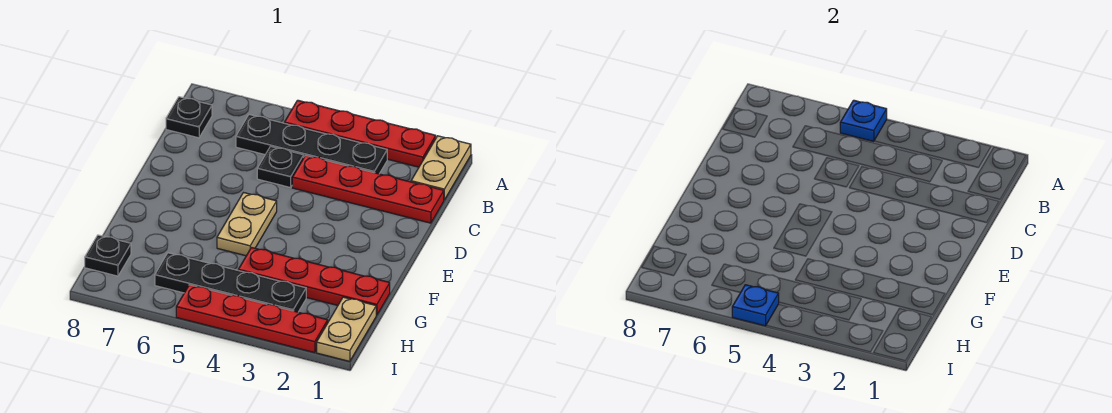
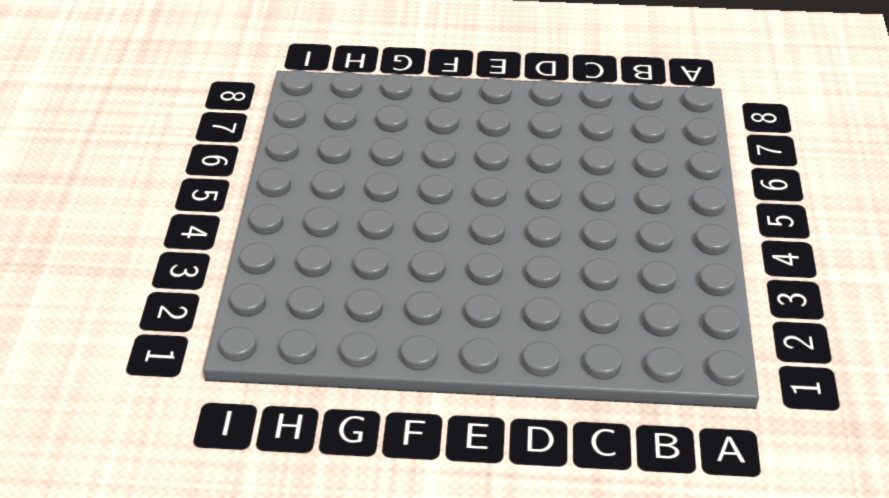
none -> tan 1x2 plate [411,136,471,200]
none -> red 1x4 plate [284,100,436,167]
none -> black 1x4 plate [236,115,387,174]

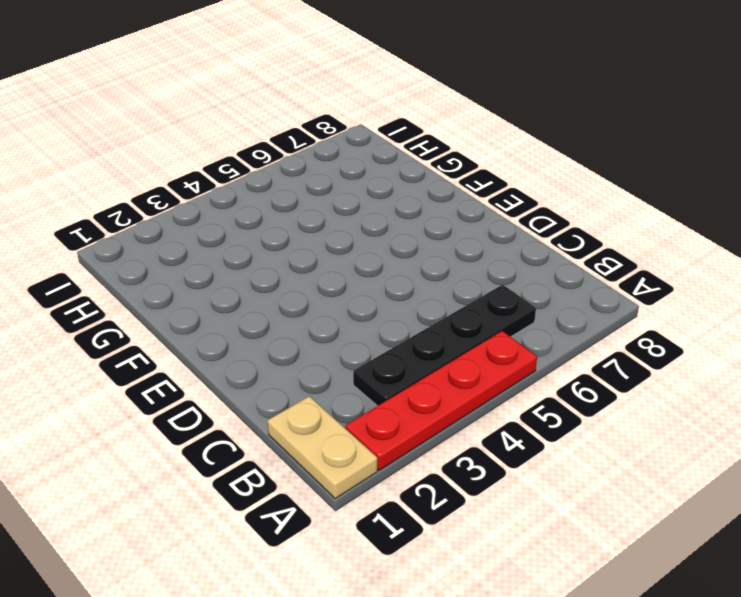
none -> black 1x1 plate [166,97,212,138]
none -> red 1x4 plate [292,155,444,223]
none -> black 1x1 plate [257,146,304,188]

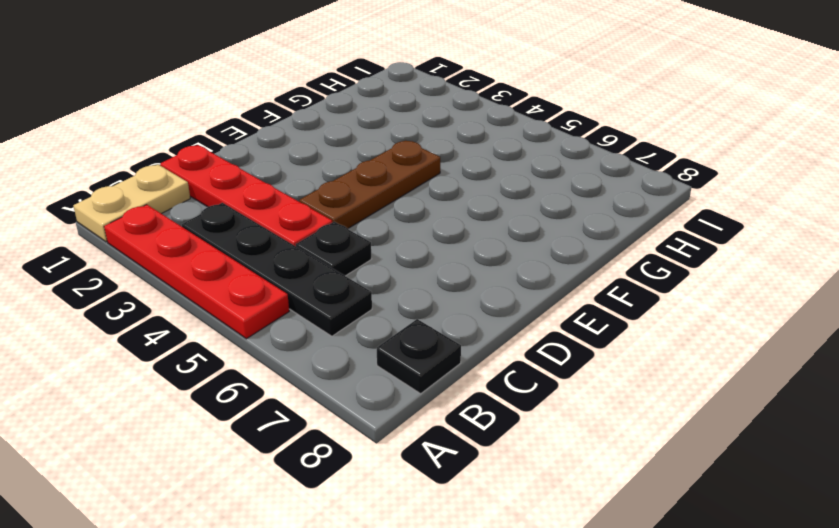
brown 1x3 plate [299,141,440,228] -> none
none -> tan 1x2 plate [217,193,277,256]
none -> red 1x4 plate [238,248,390,315]
none -> tan 1x2 plate [317,297,376,361]

